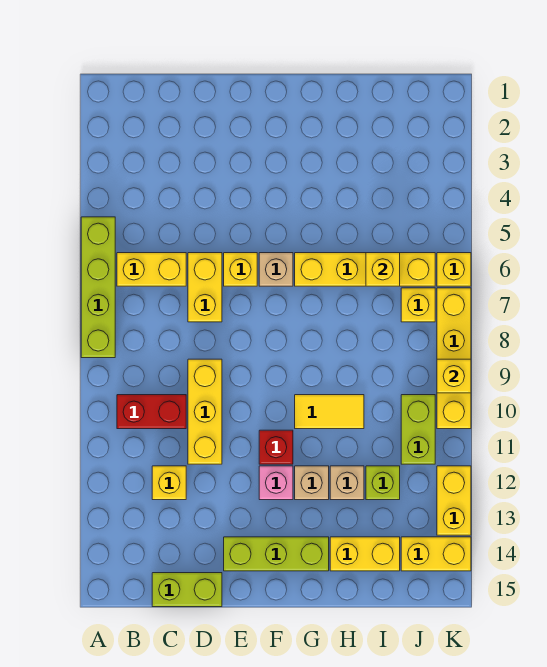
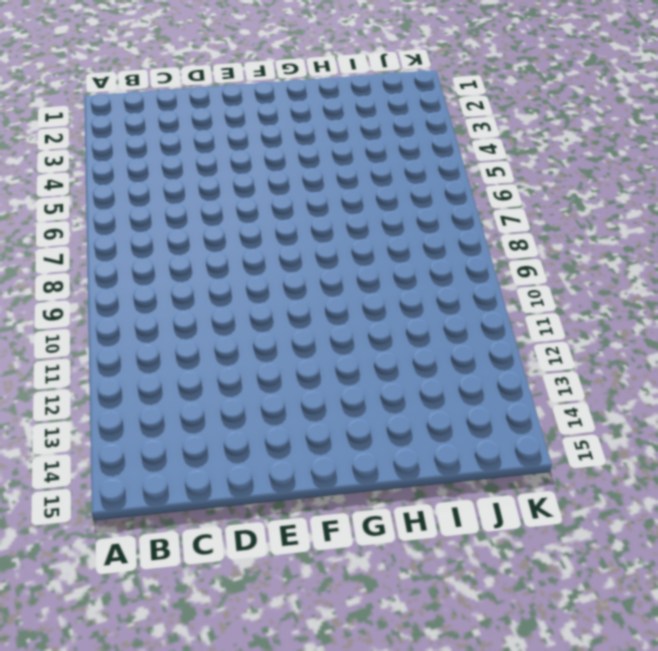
none -> lime 1x4 brick [81,217,115,358]
none -> yellow 1x2 brick [117,253,186,286]
none -> red 1x2 brick [117,395,186,429]

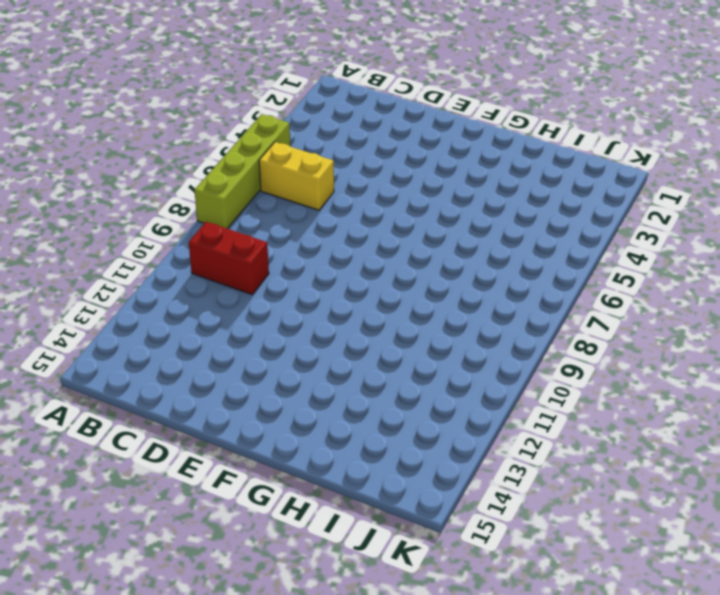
none -> yellow 1x1 brick [152,466,186,500]
none -> lime 1x2 brick [152,573,222,607]
none -> yellow 1x2 brick [188,253,222,322]

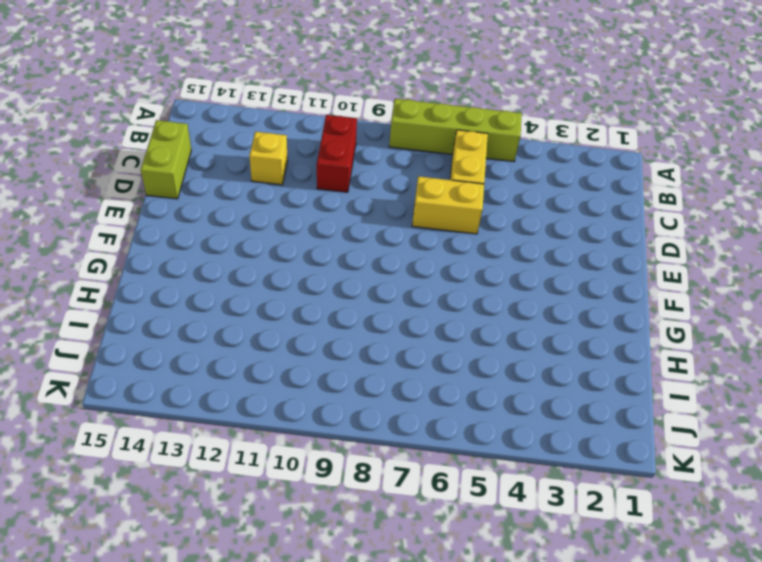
none -> yellow 1x3 brick [188,359,222,464]
none -> yellow 1x1 brick [224,253,257,286]
none -> lime 1x3 brick [224,537,329,571]

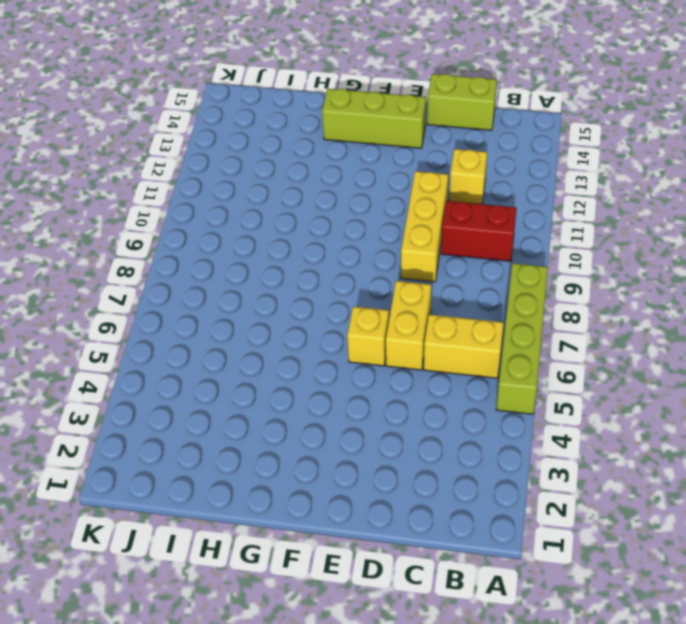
none -> tan 1x1 brick [259,253,293,286]
none -> red 1x1 brick [259,430,293,464]
none -> pink 1x1 brick [259,466,293,500]

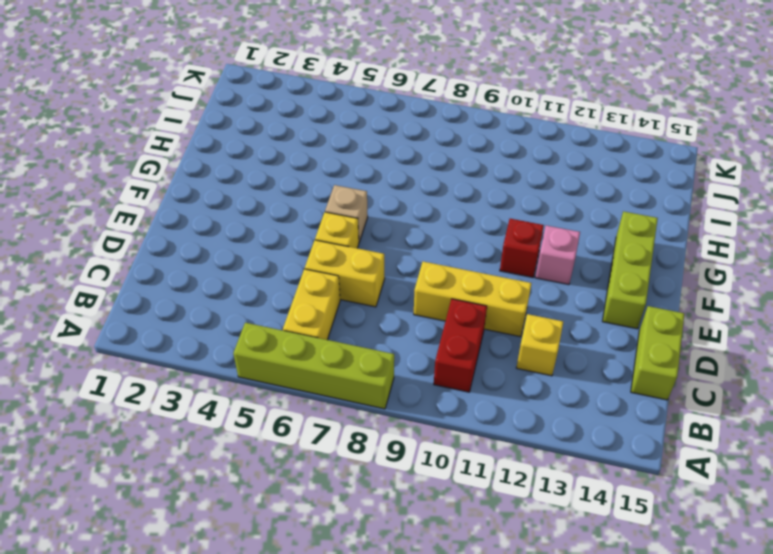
none -> yellow 1x4 brick [295,253,435,286]
none -> yellow 1x2 tile [295,395,364,429]
none -> tan 1x1 brick [295,466,329,500]

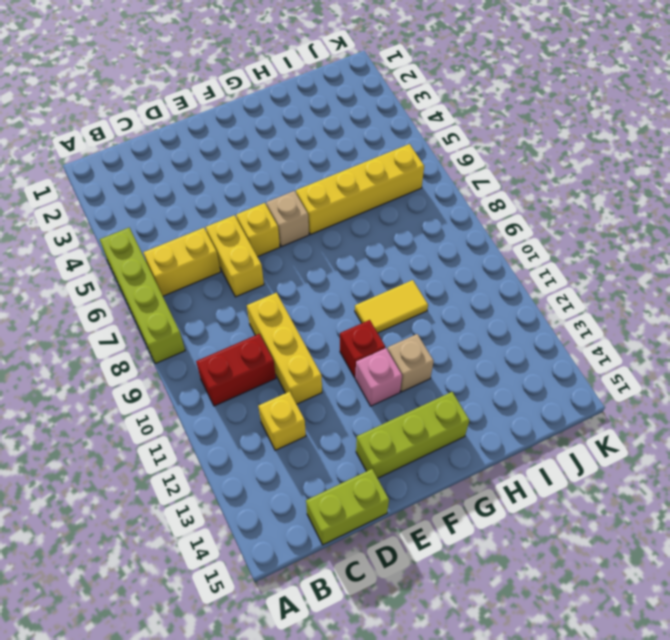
none -> tan 1x1 brick [330,466,364,500]
none -> yellow 1x2 brick [330,537,400,571]
none -> lime 1x1 brick [366,466,400,500]

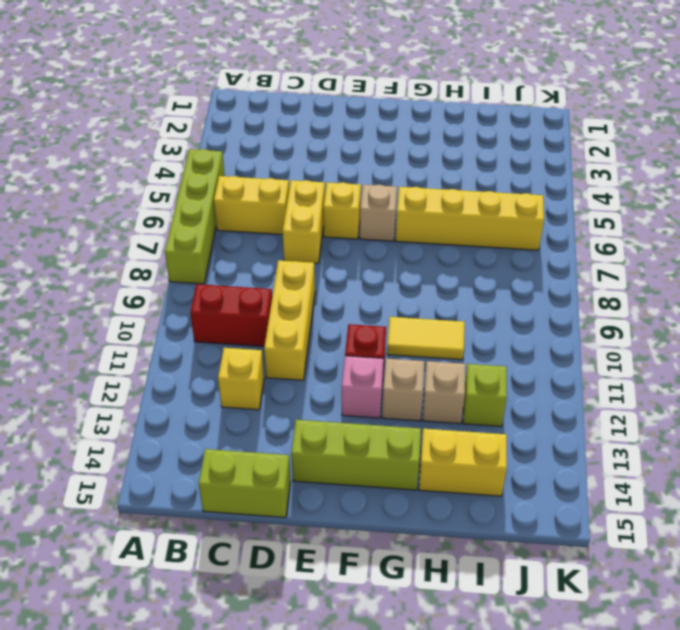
none -> yellow 1x1 brick [401,288,435,322]
none -> lime 1x2 brick [401,395,435,464]
none -> yellow 1x2 brick [401,537,471,571]

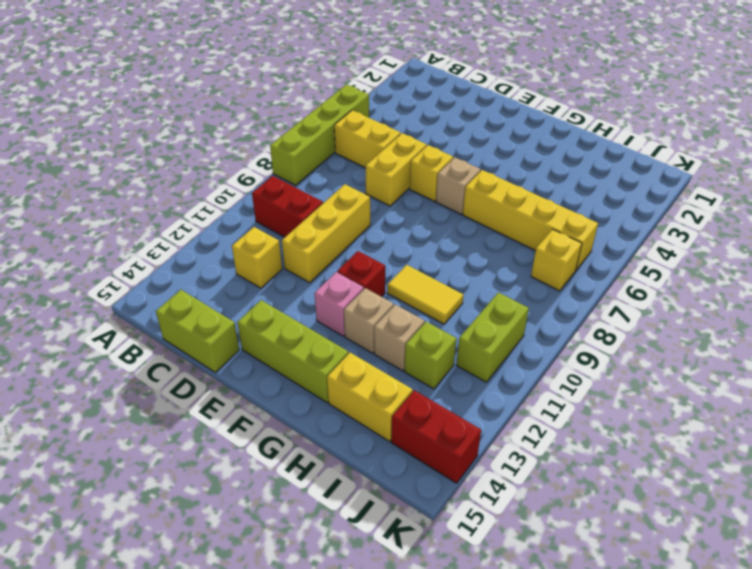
red 1x2 brick [391,390,481,483] -> yellow 1x2 brick [401,537,471,571]
none -> yellow 1x1 brick [437,253,471,286]
none -> yellow 1x4 brick [437,288,471,429]
none -> yellow 1x2 brick [437,466,471,535]

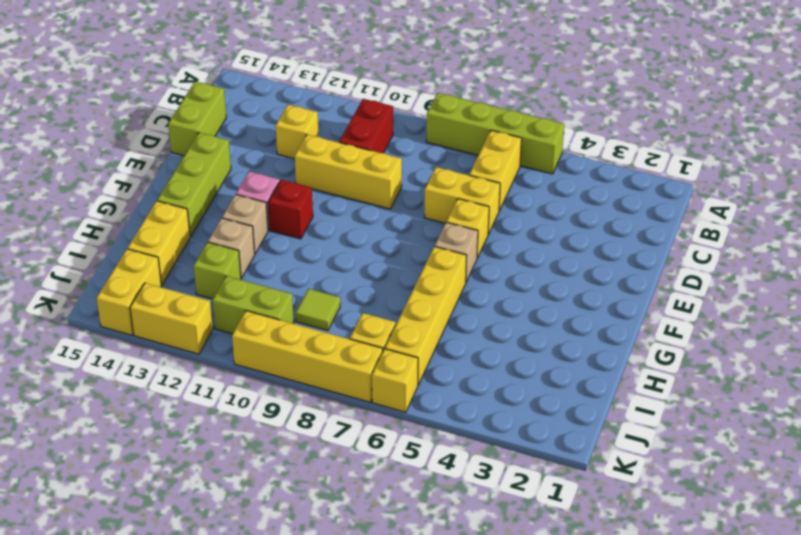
lime 1x1 tile [296,289,340,331] -> none
none -> yellow 1x2 tile [295,395,364,429]
none -> yellow 1x1 brick [366,253,400,286]
none -> yellow 1x1 brick [437,359,471,393]

